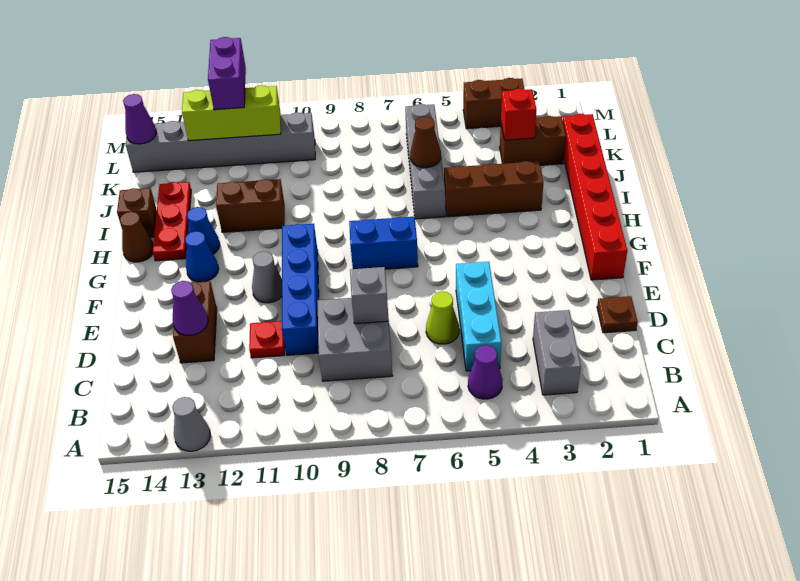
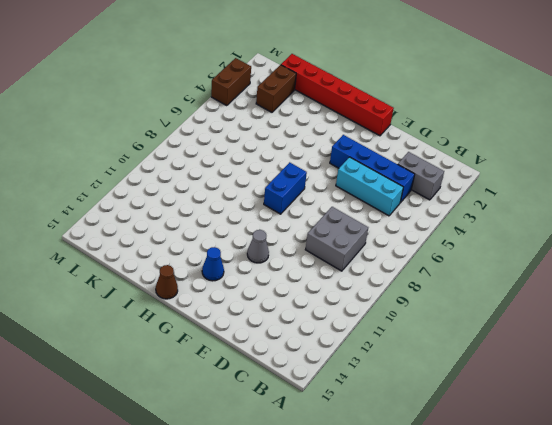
blue 1x4 brick [330,135,415,203] -> blue 1x4 brick moved to [282,224,319,355]
none -> grey 1x1 cone [172,397,210,451]
none -> purple 1x1 cone [468,345,503,399]
none -> brown 1x1 plate [597,296,638,333]
none -> lime 1x1 cone [426,291,459,344]

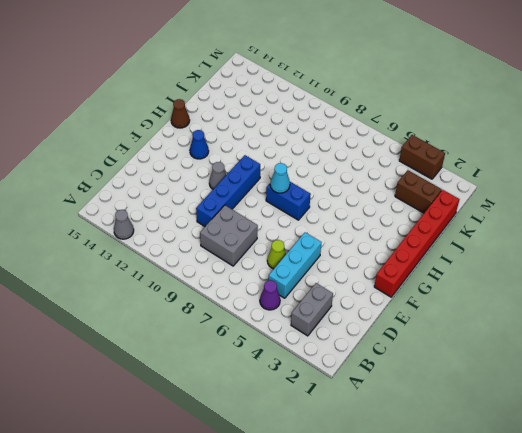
cyan 1x1 cone [270,163,290,193] -> none
none -> brown 1x1 plate [597,296,638,333]
none -> red 1x1 plate [249,321,285,358]
none -> brown 1x2 brick [173,281,217,363]
none -> blue 1x1 cone [187,207,220,254]

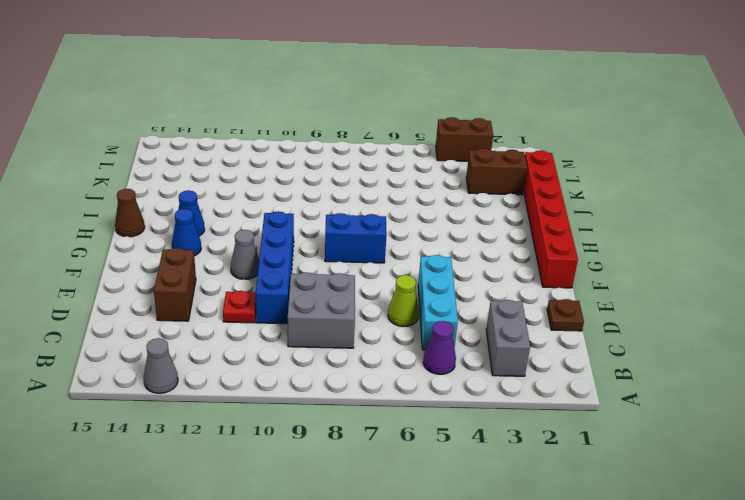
none -> red 1x3 plate [153,182,191,261]
none -> brown 1x3 brick [444,161,543,217]
none -> grey 1x4 brick [405,104,445,219]
none -> brown 1x2 brick [216,179,285,232]

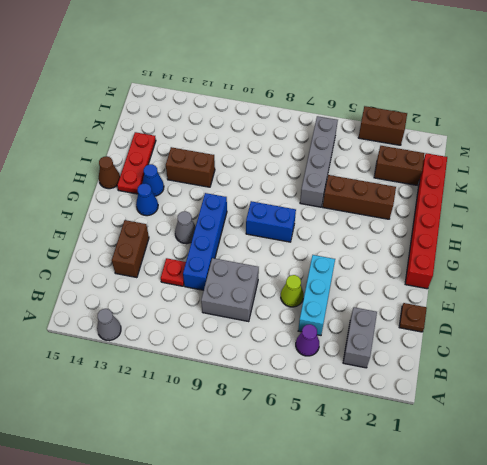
none -> brown 1x1 brick [117,188,157,237]
none -> grey 1x6 brick [126,112,315,172]
none -> grey 1x1 brick [350,267,389,324]
none -> purple 1x1 cone [171,281,208,335]

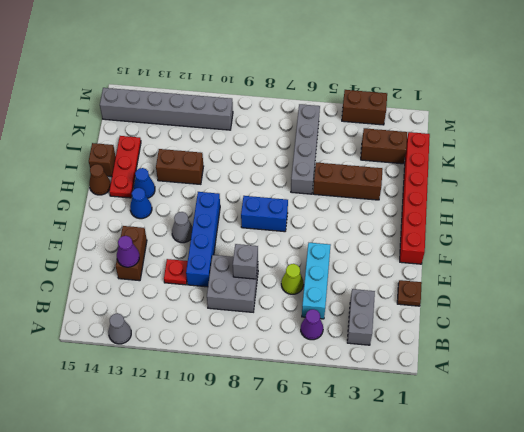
none -> brown 1x1 cone [410,117,441,168]
none -> red 1x1 brick [501,89,536,140]
none -> lime 1x3 brick [182,85,281,141]
none -> purple 1x1 cone [123,94,156,144]

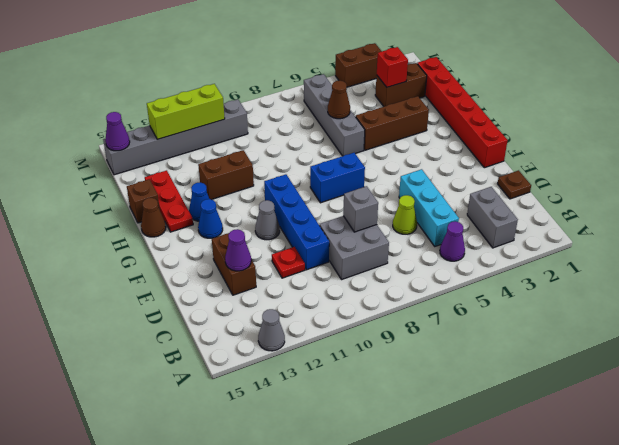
none -> purple 1x2 brick [208,37,246,110]

